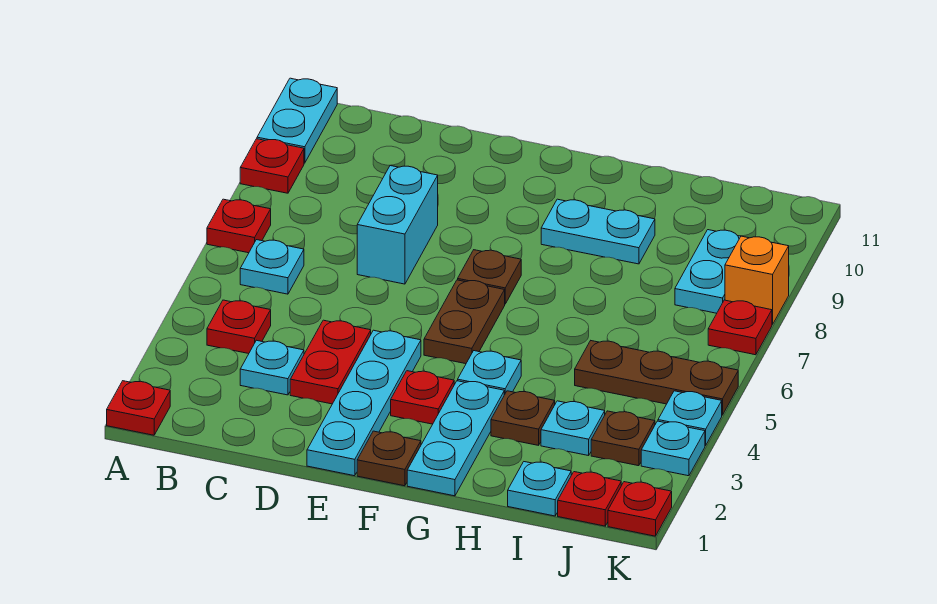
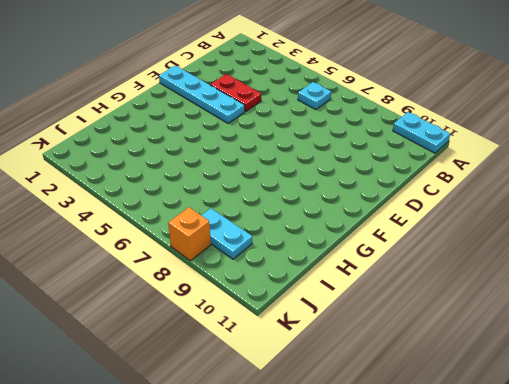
none -> red 1x1 plate [107,381,170,435]
none -> red 1x1 plate [207,199,271,253]
none -> red 1x1 plate [240,139,304,193]

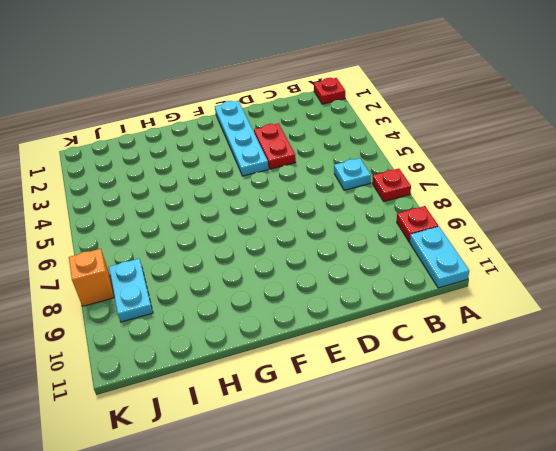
none -> red 1x1 plate [207,300,271,354]
none -> cyan 1x1 plate [240,340,304,395]
none -> cyan 1x2 brick [357,166,438,284]

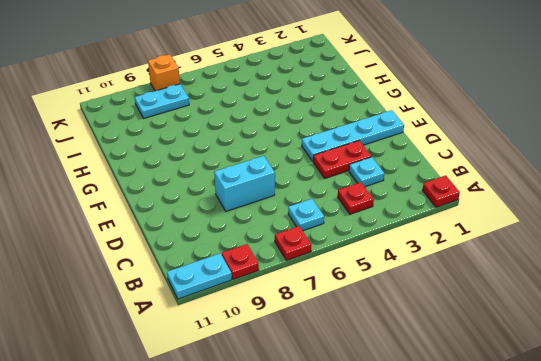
none -> brown 1x1 plate [357,431,421,486]
none -> red 1x1 plate [391,371,454,424]
none -> brown 1x2 plate [424,280,505,364]

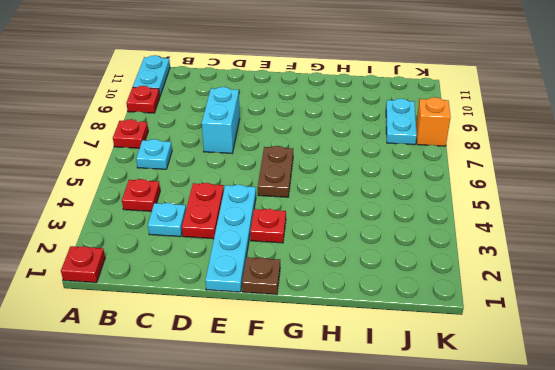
none -> brown 1x1 plate [458,250,521,304]
none -> cyan 1x3 plate [407,381,504,496]
none -> cyan 1x1 plate [458,351,521,395]

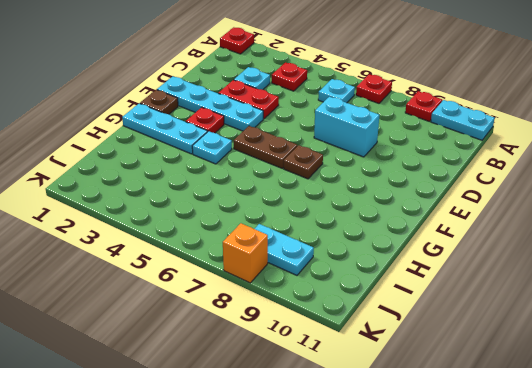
none -> cyan 1x2 plate [541,199,655,264]
none -> brown 1x1 plate [491,391,555,445]
none -> cyan 1x1 plate [508,462,571,516]

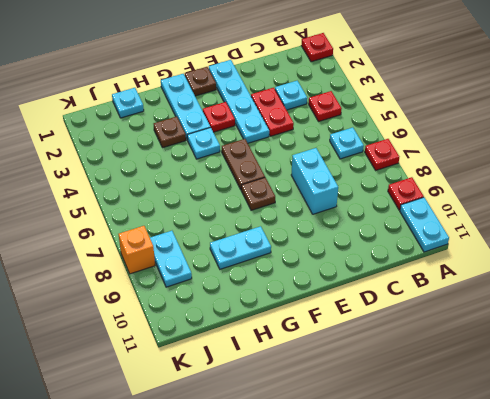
none -> cyan 1x1 plate [541,401,605,456]
none -> brown 1x3 plate [575,341,738,415]
none -> red 1x1 plate [558,472,621,526]

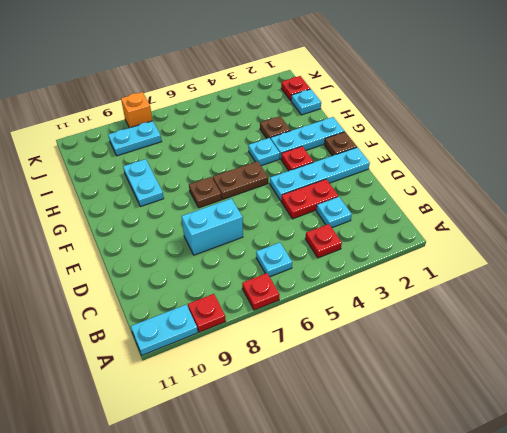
none -> red 1x1 plate [107,381,170,435]
none -> cyan 1x1 plate [541,401,605,456]
none -> brown 1x3 plate [575,341,738,415]

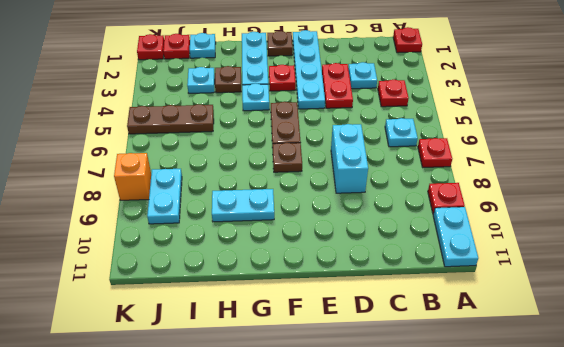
none -> brown 1x1 plate [591,411,655,466]
none -> cyan 1x1 plate [641,421,705,476]
none -> cyan 1x1 plate [658,391,722,445]

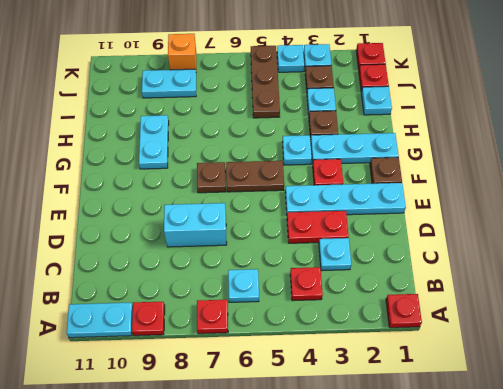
none -> red 1x1 plate [708,300,772,355]

